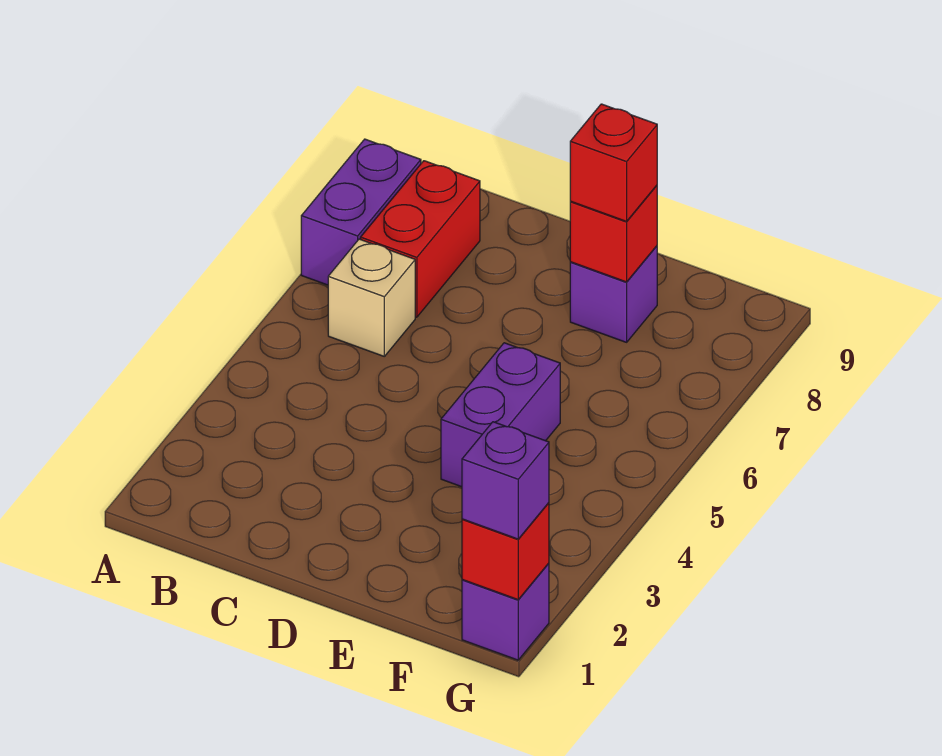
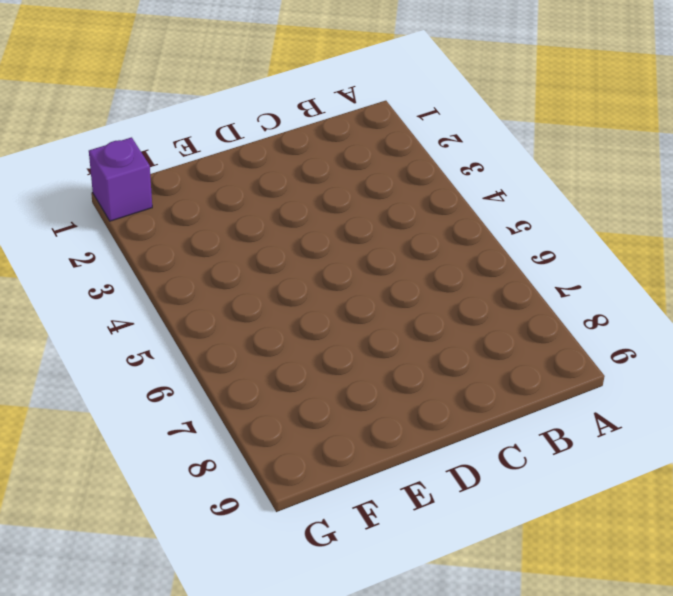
none -> purple 1x2 brick [301,139,421,285]
none -> tan 1x1 brick [328,239,415,356]

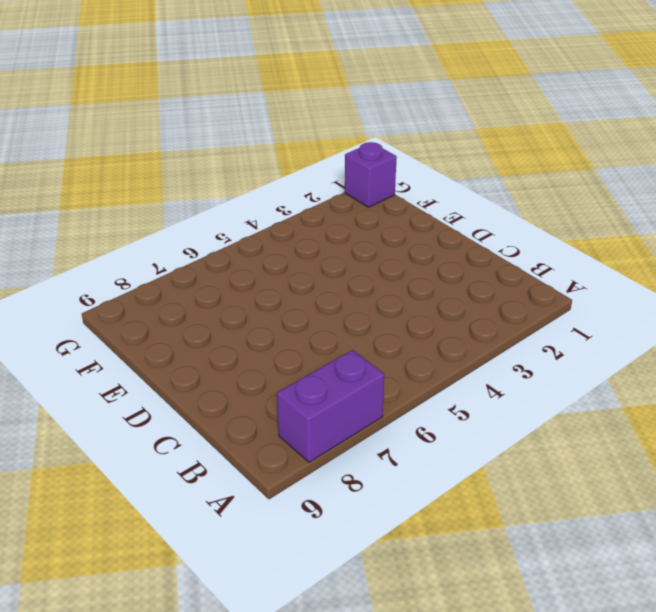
none -> tan 1x1 brick [328,239,415,356]
none -> red 1x2 brick [361,161,480,317]

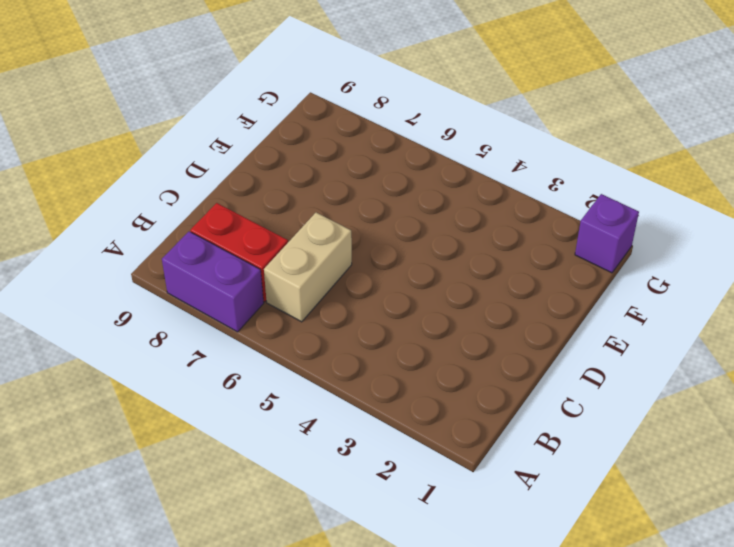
tan 1x2 brick [264,213,352,322] -> tan 1x1 brick [328,239,415,356]
none -> purple 1x2 brick [441,343,560,487]
none -> purple 1x1 brick [570,246,657,342]

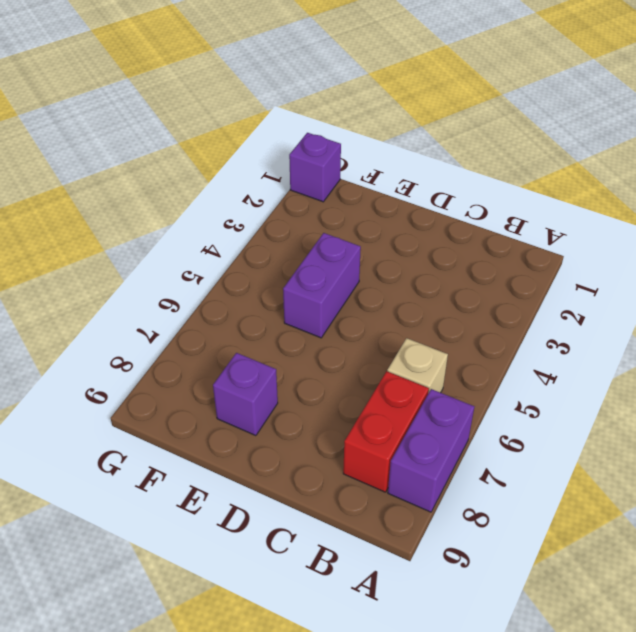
none -> red 1x1 brick [570,185,657,282]
none -> red 1x1 brick [462,503,549,600]

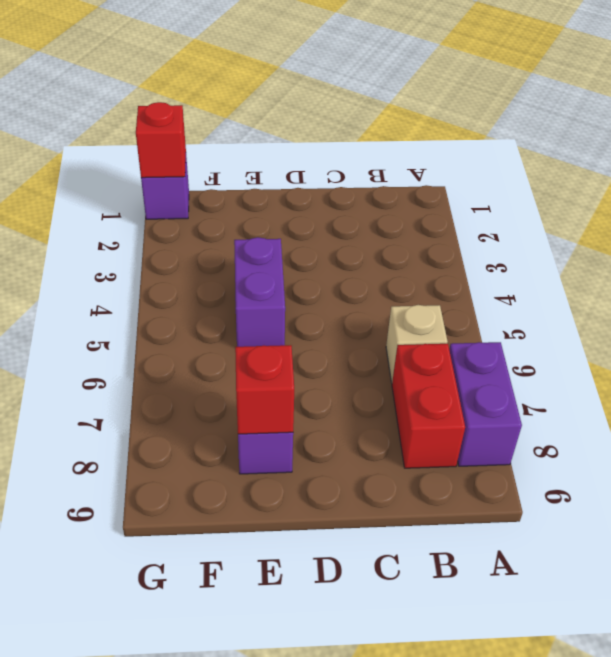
none -> red 1x1 brick [570,104,657,221]
none -> purple 1x1 brick [462,422,549,539]

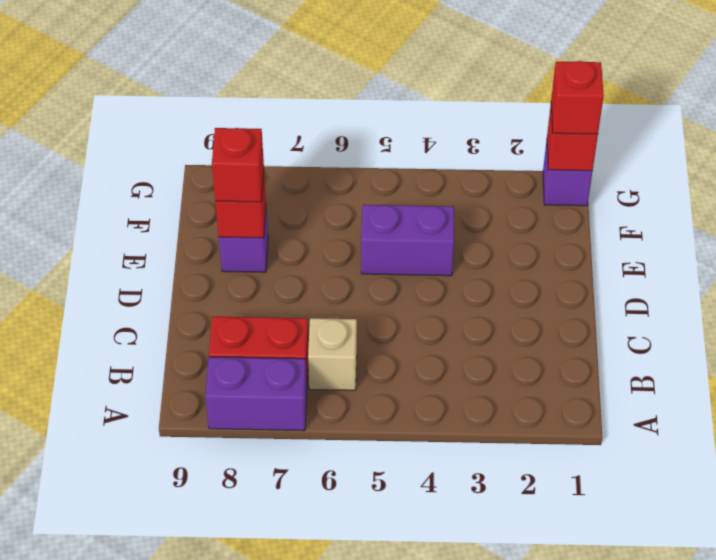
red 1x1 brick [551,61,604,134] -> purple 1x1 brick [462,422,549,539]

